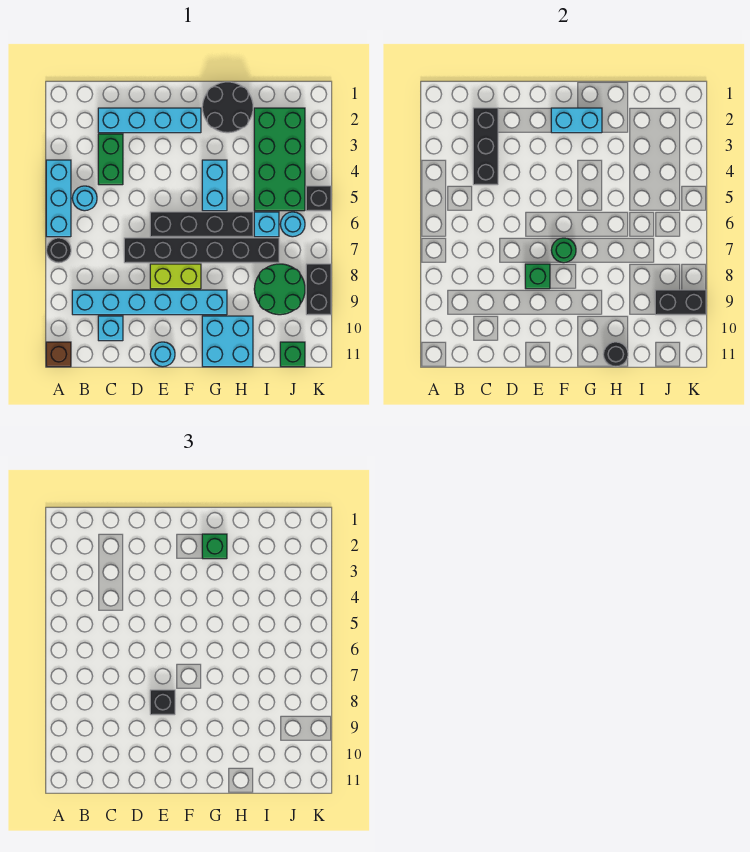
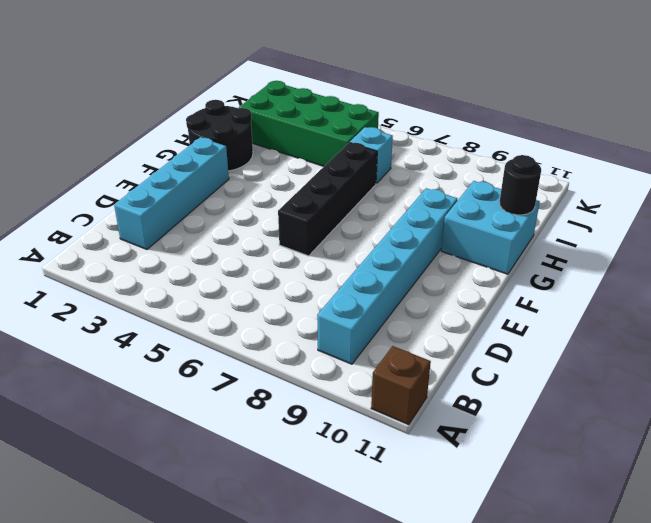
none -> cyan 1x3 brick [46,160,71,237]
none -> black 1x1 round brick [46,238,71,263]
none -> cyan 1x1 round brick [72,186,97,211]
none -> green 1x2 brick [98,134,123,185]

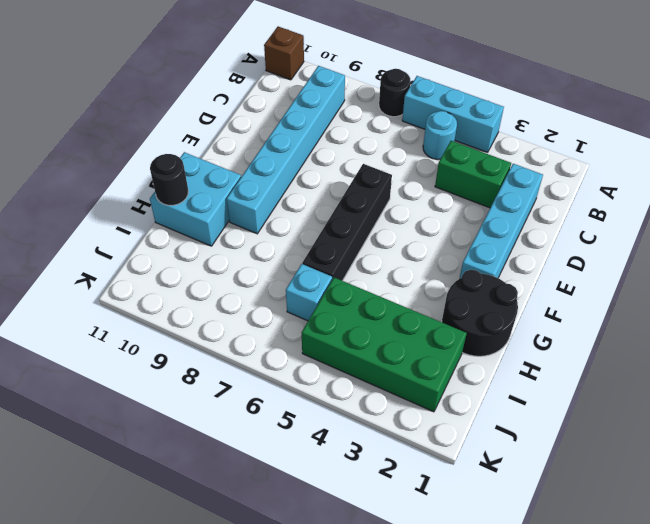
none -> cyan 1x1 brick [98,316,123,341]
none -> black 1x6 brick [124,238,279,263]
none -> lime 1x2 brick [150,264,201,289]
none -> cyan 1x1 round brick [150,342,175,367]

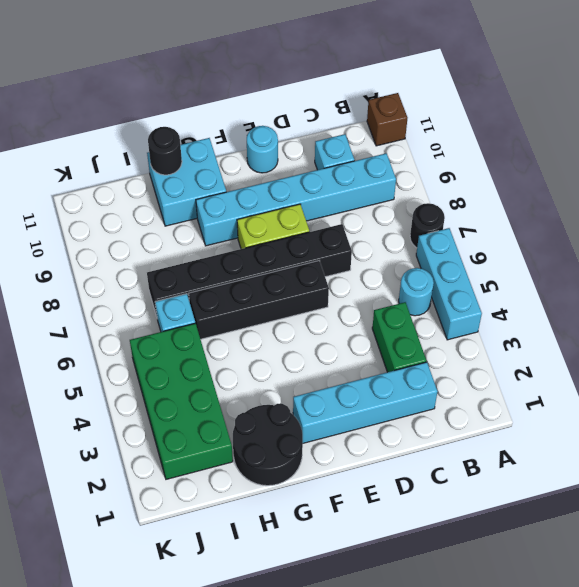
none -> cyan 1x2 brick [202,160,227,211]
none -> green 2x2 round brick [254,264,305,315]
none -> cyan 1x1 round brick [280,212,305,237]
none -> green 1x1 brick [280,342,305,367]

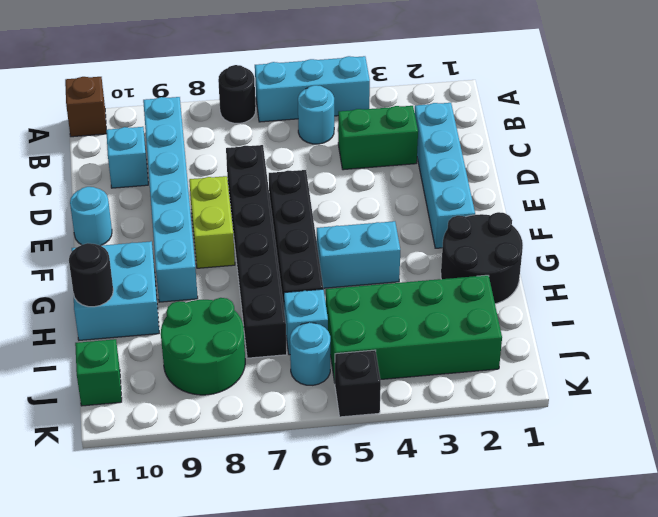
none -> black 1x2 brick [306,264,331,315]
none -> black 1x3 brick [473,108,498,185]
none -> green 1x1 brick [525,264,550,289]
none -> cyan 1x2 brick [551,108,602,133]

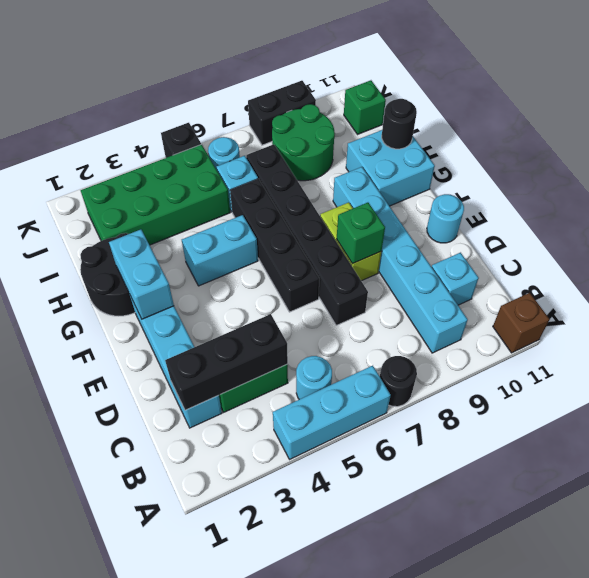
none -> green 1x1 round brick [551,238,576,263]
none -> black 1x2 brick [655,290,706,315]
none -> black 1x1 brick [150,690,175,715]
none -> green 1x1 brick [202,534,227,559]

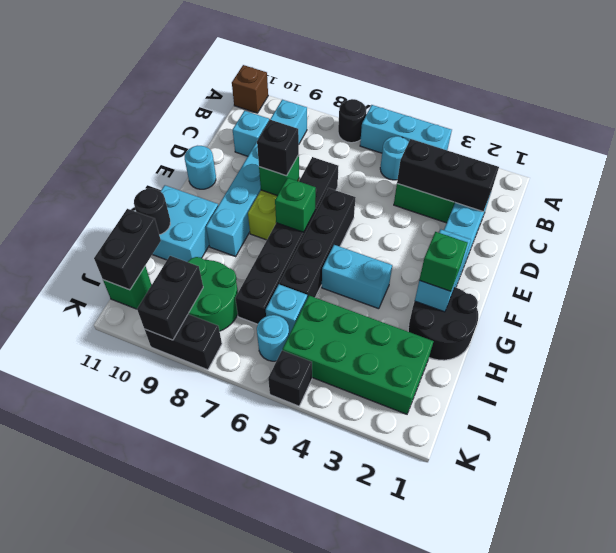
green 1x1 brick [275,178,316,232] -> green 1x1 round brick [551,238,576,263]
black 1x2 brick [94,209,161,290] -> none

